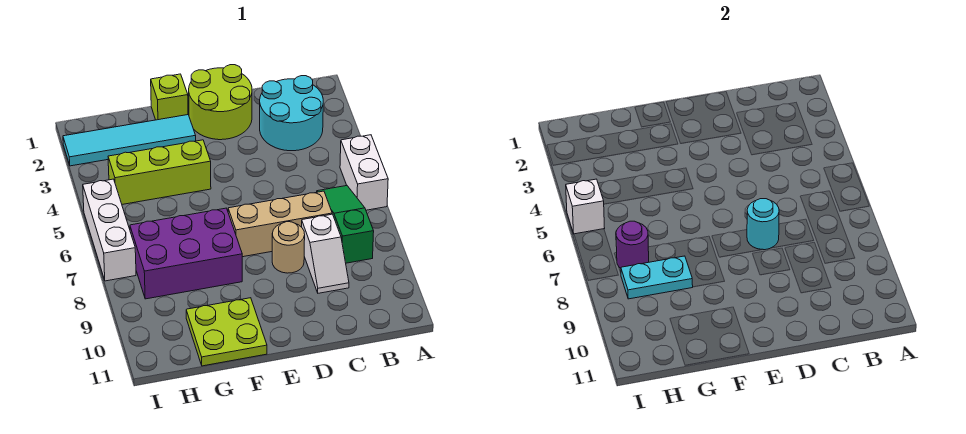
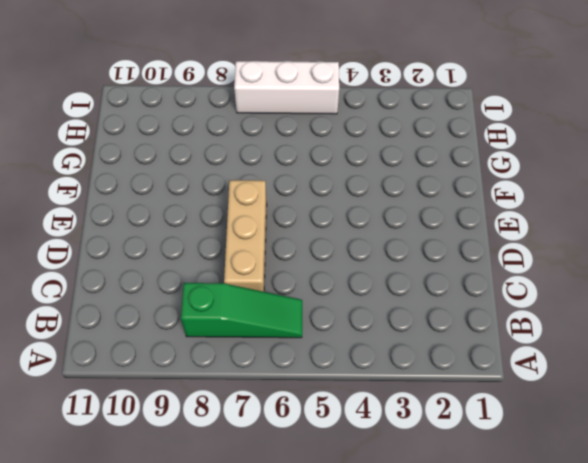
none -> white 1x2 brick [340,135,388,210]
none -> cyan 2x2 round brick [260,76,323,151]
none -> white 1x2 slope [302,214,349,293]

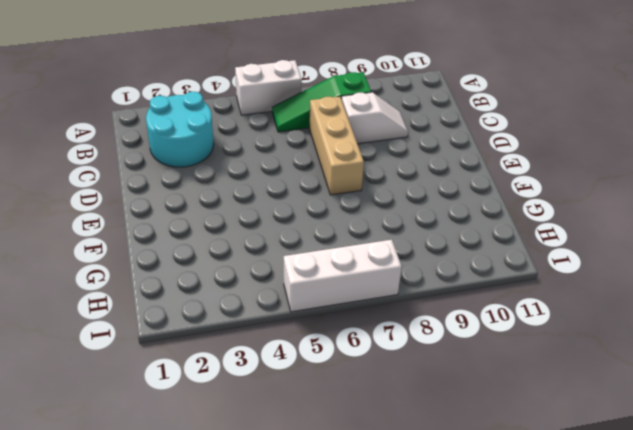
none -> lime 2x2 round brick [189,65,252,140]
none -> tan 1x1 round brick [272,222,305,273]
none -> lime 1x1 brick [151,74,188,120]

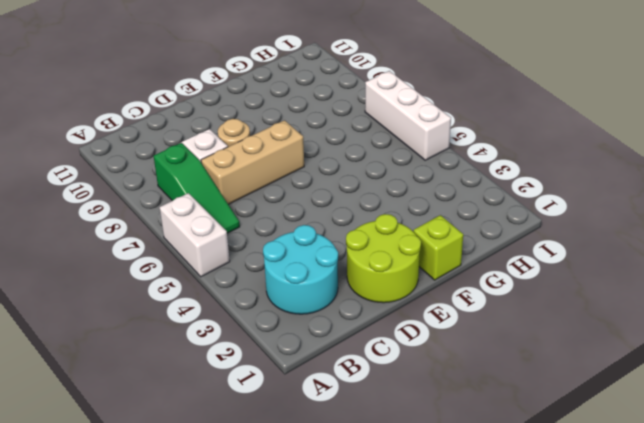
none -> cyan 1x4 tile [63,115,196,166]
none -> lime 1x3 brick [108,140,211,204]
none -> purple 2x3 brick [130,208,242,299]

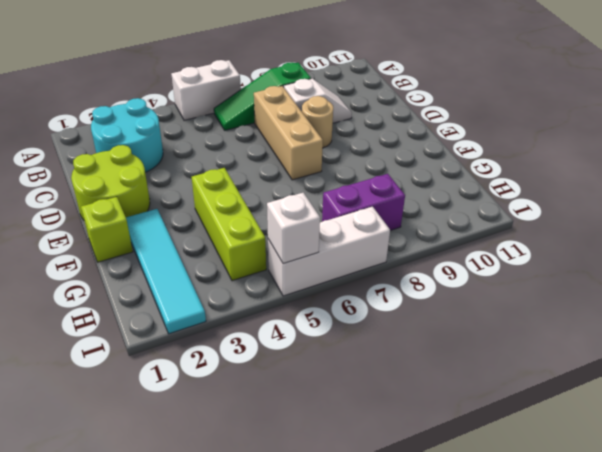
purple 1x2 brick [322,174,405,230] -> purple 2x3 brick [130,208,242,299]
none -> lime 2x2 plate [186,298,267,366]
none -> cyan 1x1 round brick [747,199,779,250]
none -> cyan 1x2 plate [621,256,693,299]

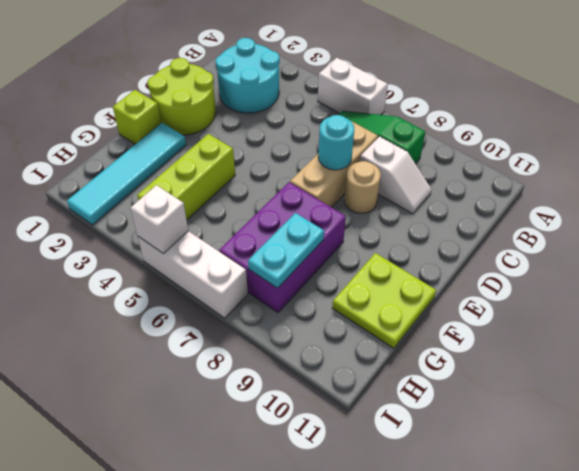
none -> purple 1x1 round brick [616,221,649,268]

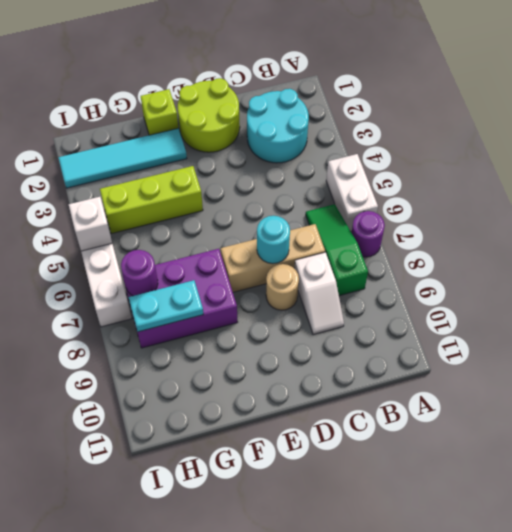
purple 1x1 round brick [352,211,385,257] -> none
none -> lime 2x2 plate [186,298,267,366]

